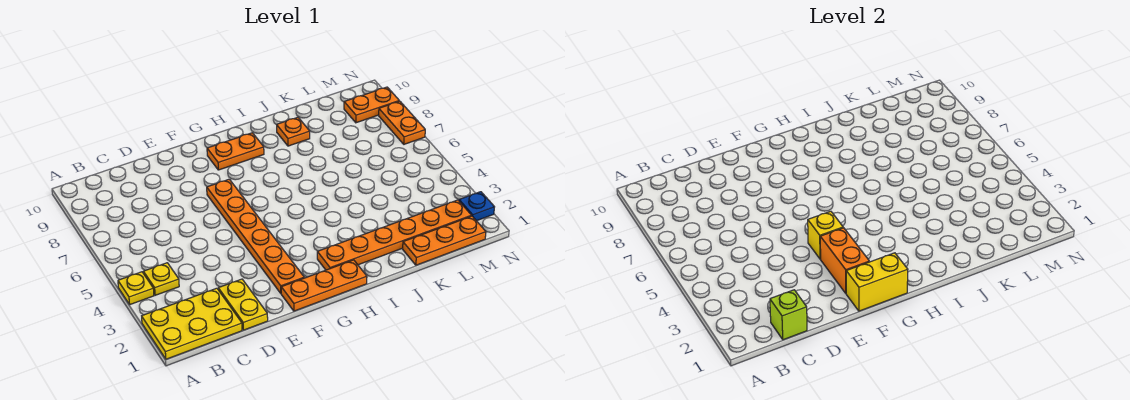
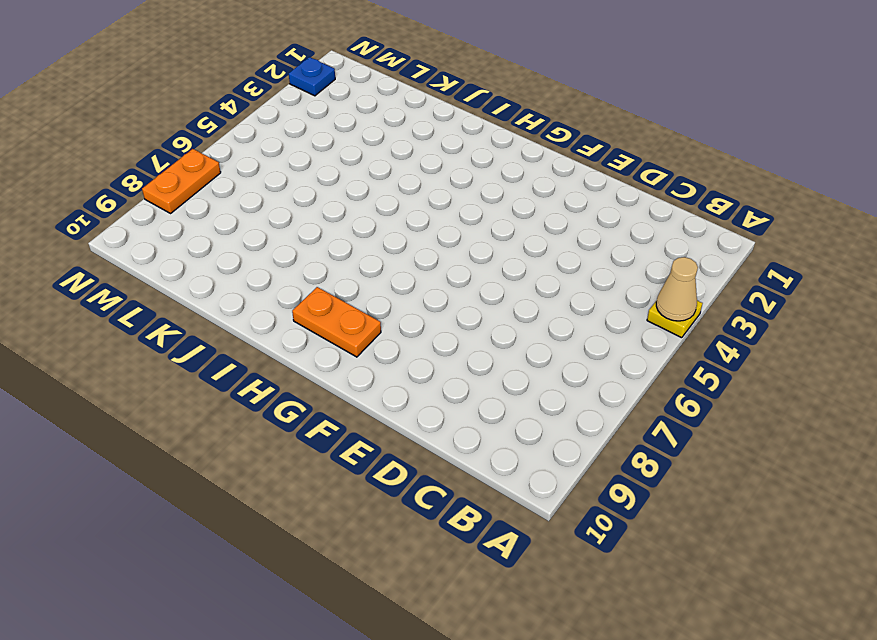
tan 1x1 cone [656,257,698,321] -> none
none -> yellow 2x3 plate [142,288,242,359]
none -> yellow 1x1 plate [143,263,179,295]
none -> yellow 1x2 plate [218,279,268,330]

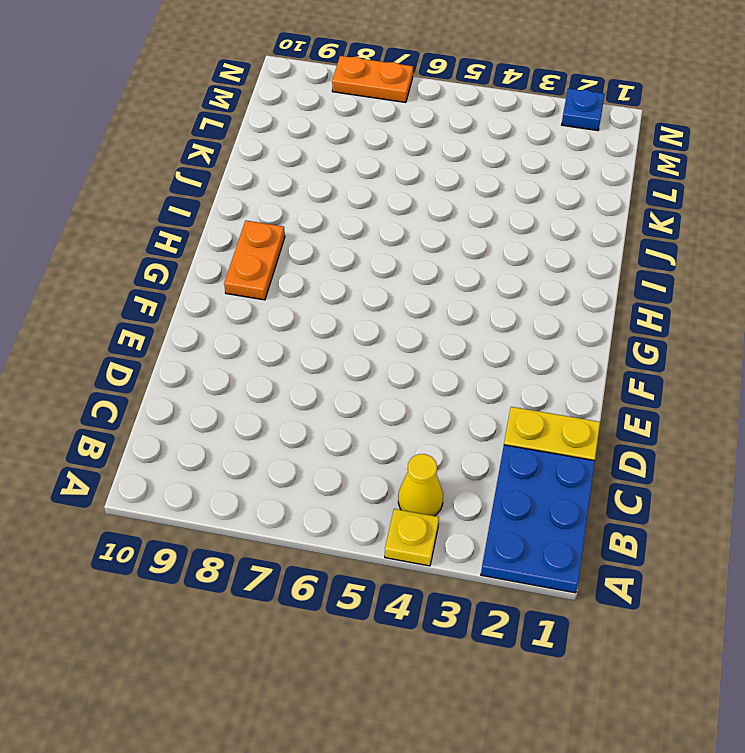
blue 2x3 plate [481,445,595,593] -> yellow 2x3 plate [142,288,242,359]
yellow 1x1 cone [398,454,443,516] -> yellow 1x1 plate [143,263,179,295]
none -> orange 1x3 plate [281,260,367,311]
none -> orange 1x6 plate [207,179,304,293]
none -> orange 1x6 plate [317,200,471,270]

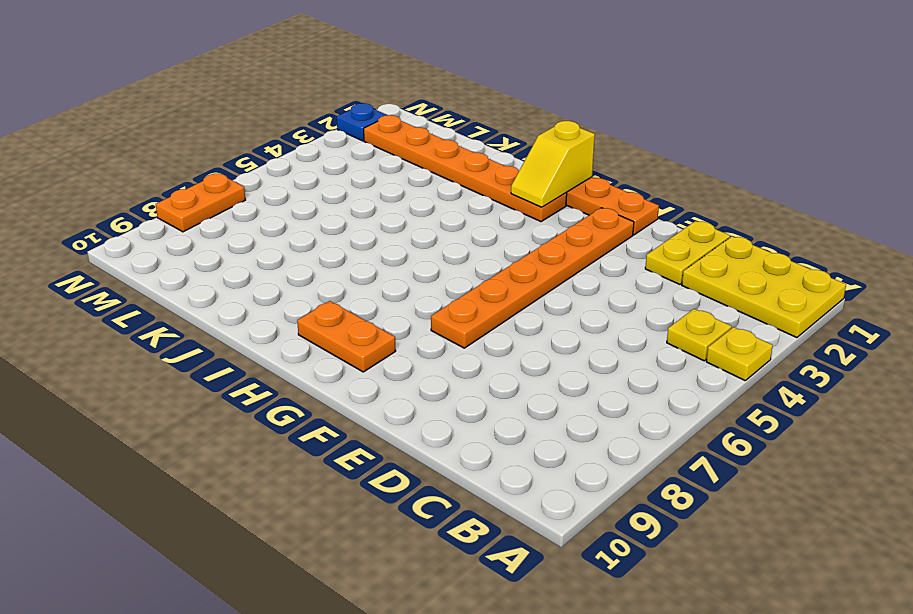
yellow 1x2 slope [511,121,595,207] -> none
none -> orange 1x1 plate [277,117,310,146]
none -> orange 1x3 plate [403,216,486,265]
none -> orange 1x2 plate [344,87,399,123]

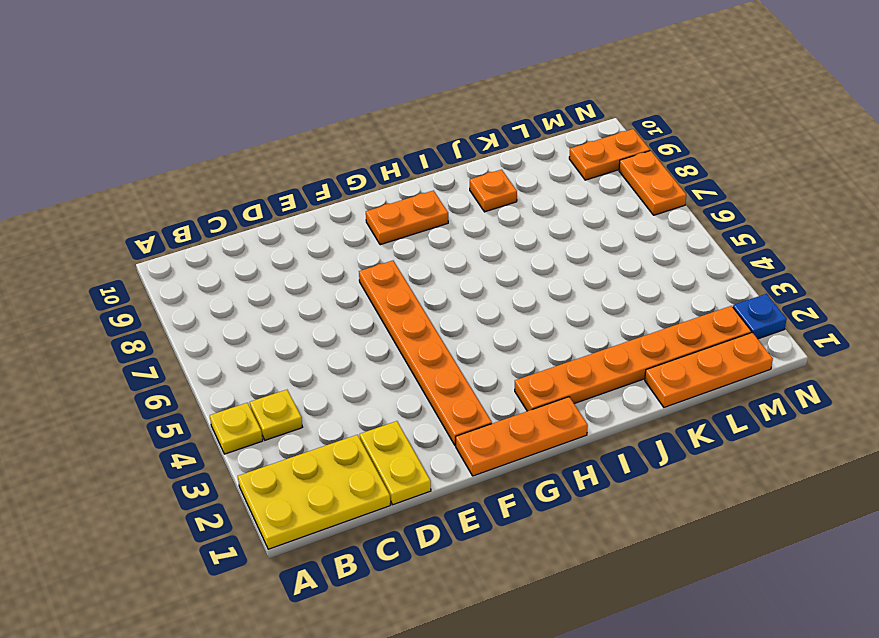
none -> lime 1x1 brick [770,290,807,340]
none -> yellow 1x2 brick [846,253,908,311]
none -> orange 1x2 brick [820,228,869,293]

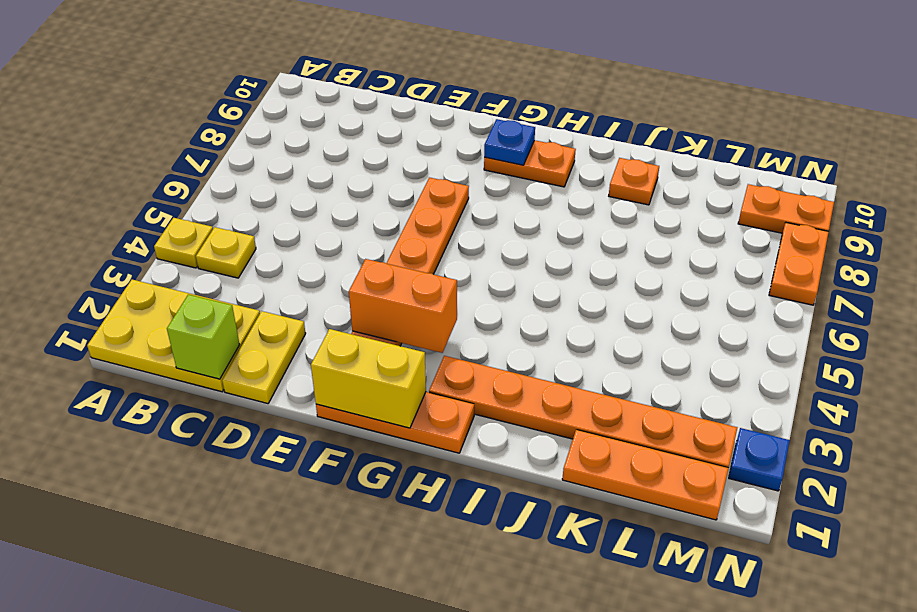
orange 1x2 brick [349,259,457,353] -> orange 1x2 brick turned to [820,228,869,293]
blue 1x1 plate [484,119,535,165] -> none
none -> yellow 1x1 brick [808,211,843,259]

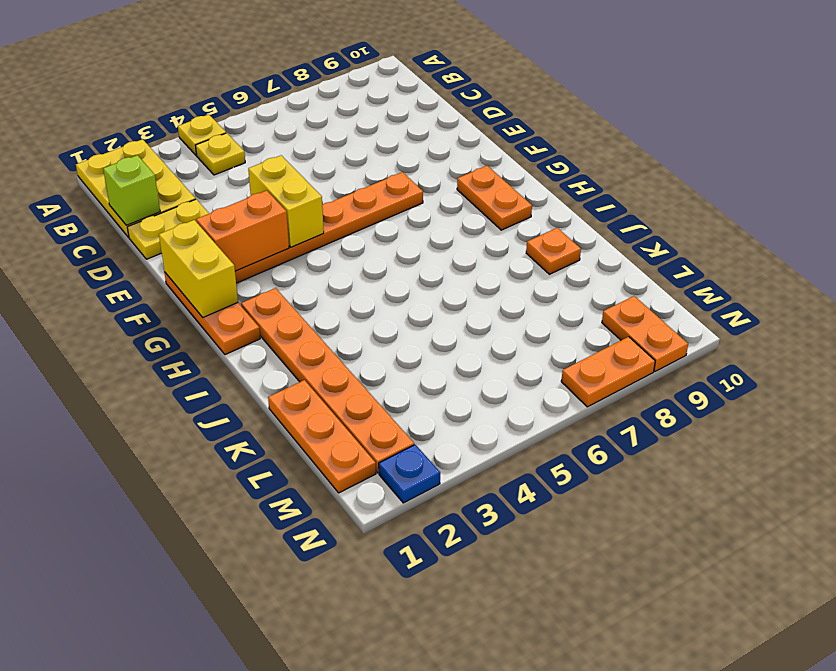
yellow 1x2 brick [248,155,324,247] -> yellow 1x1 brick [808,211,843,259]

